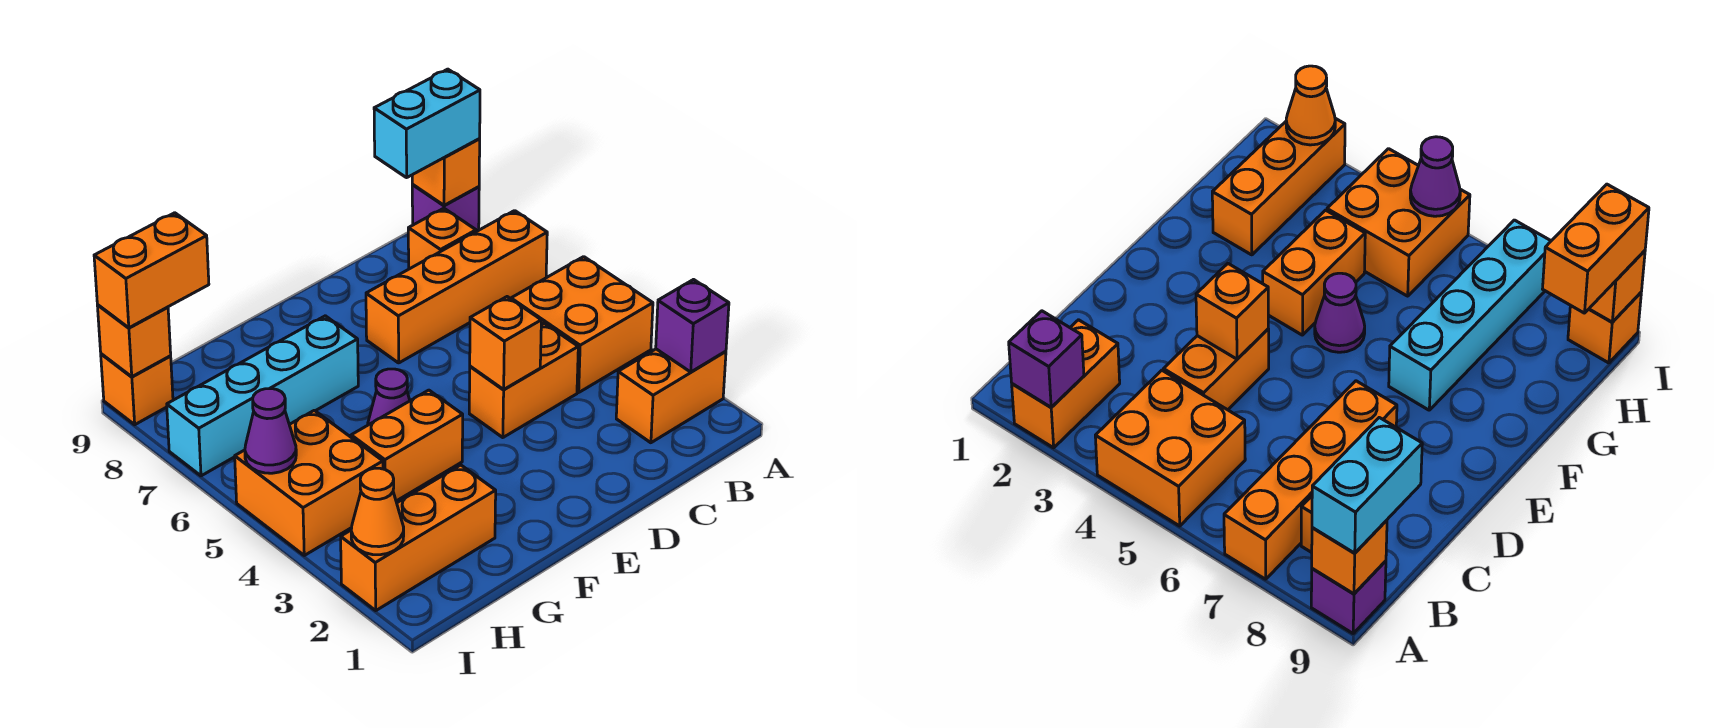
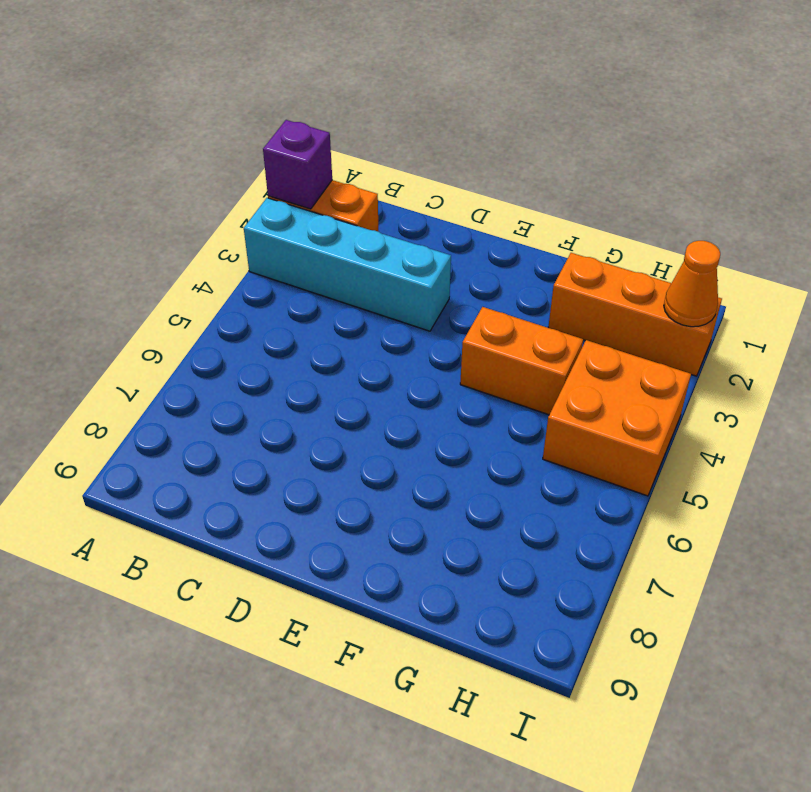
cyan 1x4 brick [244,198,451,331] -> cyan 1x4 brick moved to [167,316,358,476]
none -> orange 2x2 brick [511,257,653,392]
none -> orange 1x4 brick [366,211,547,363]
none -> purple 1x1 brick [412,185,479,232]

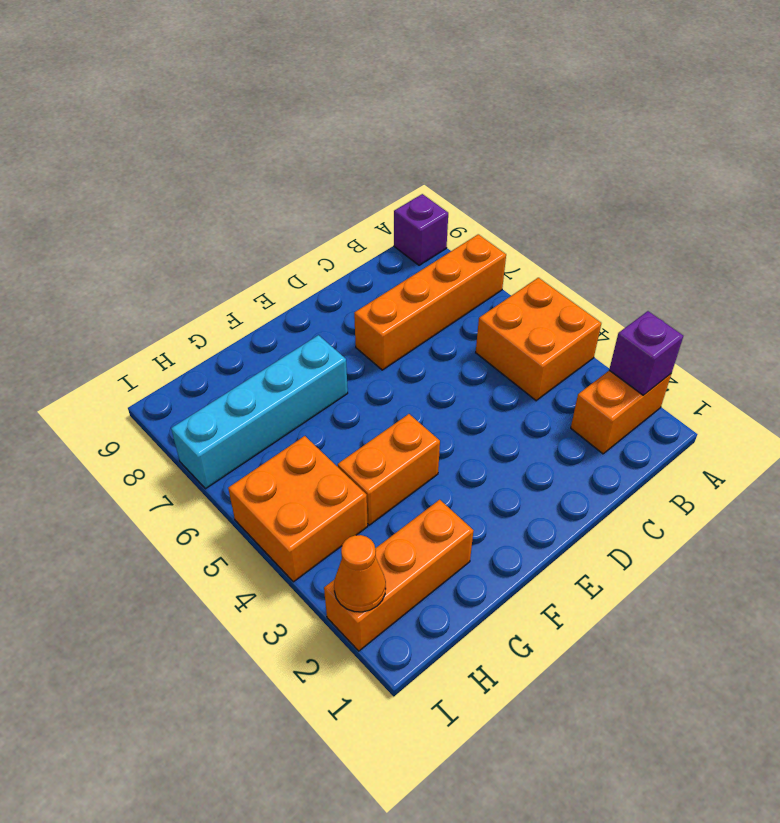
none -> orange 1x1 brick [408,208,476,269]
none -> orange 1x2 brick [469,323,578,438]
none -> purple 1x1 cone [368,369,410,425]

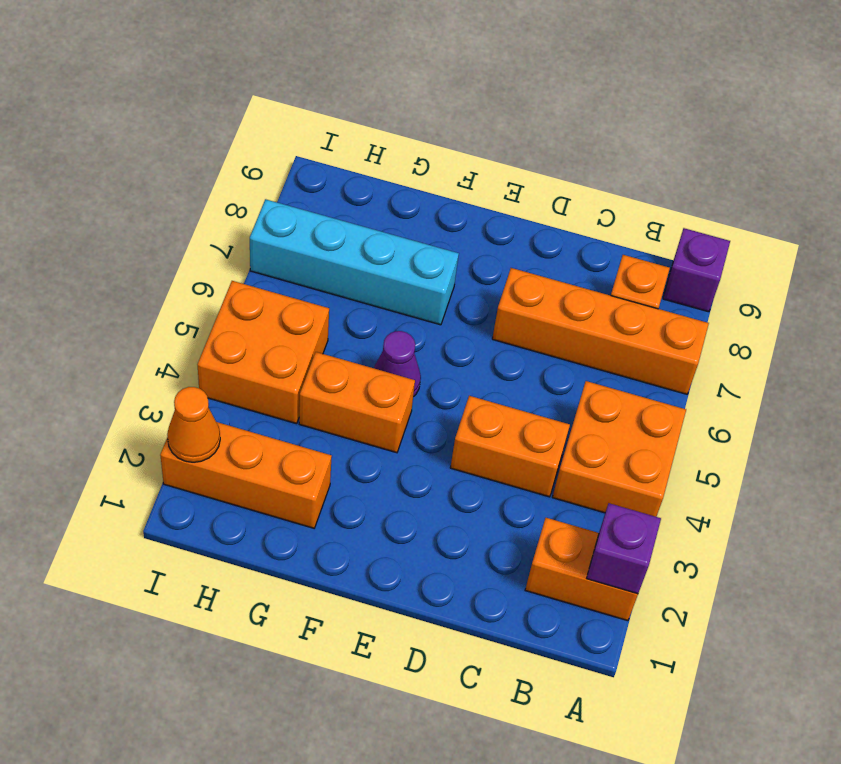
none -> orange 1x1 brick [101,354,173,425]
none -> orange 1x1 brick [412,139,480,205]
none -> orange 1x1 brick [470,297,541,389]

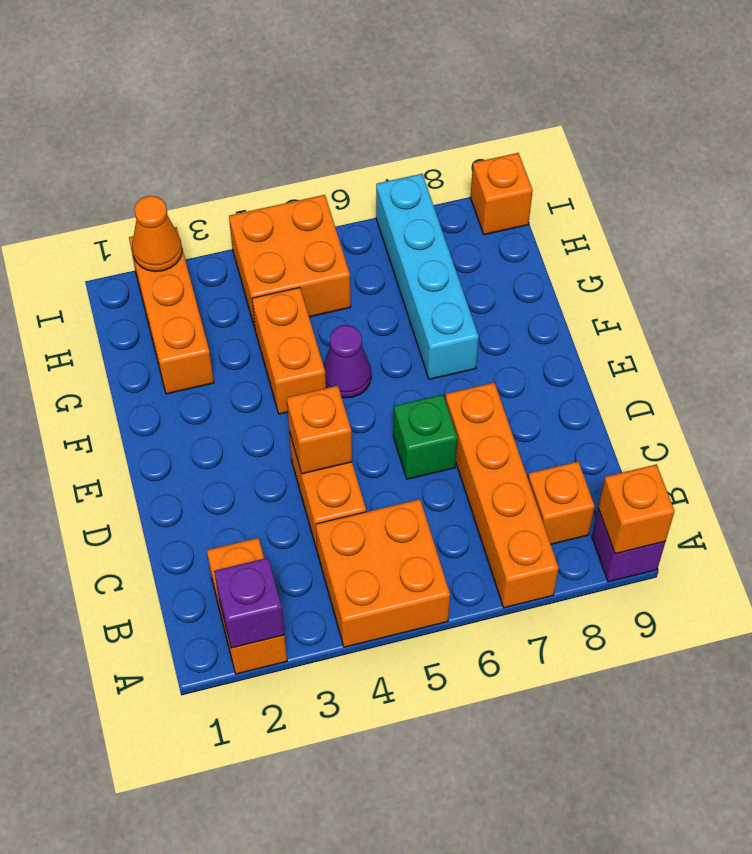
green 1x1 brick [393,395,457,479] -> none
none -> purple 1x1 cone [245,389,296,473]
none -> orange 1x1 brick [97,305,171,377]
none -> cyan 1x2 brick [374,69,480,178]

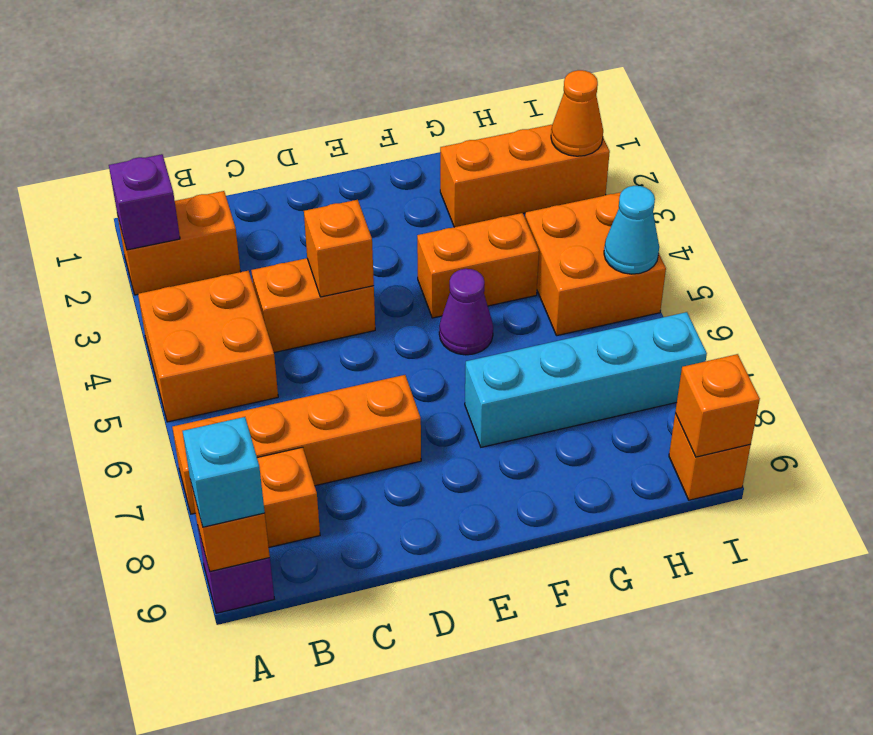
cyan 1x1 brick [183,417,265,527] -> cyan 1x2 brick [374,69,480,178]
cyan 1x1 cone [604,186,659,274] -> purple 1x1 cone [245,389,296,473]
none -> orange 1x2 brick [94,213,209,328]

